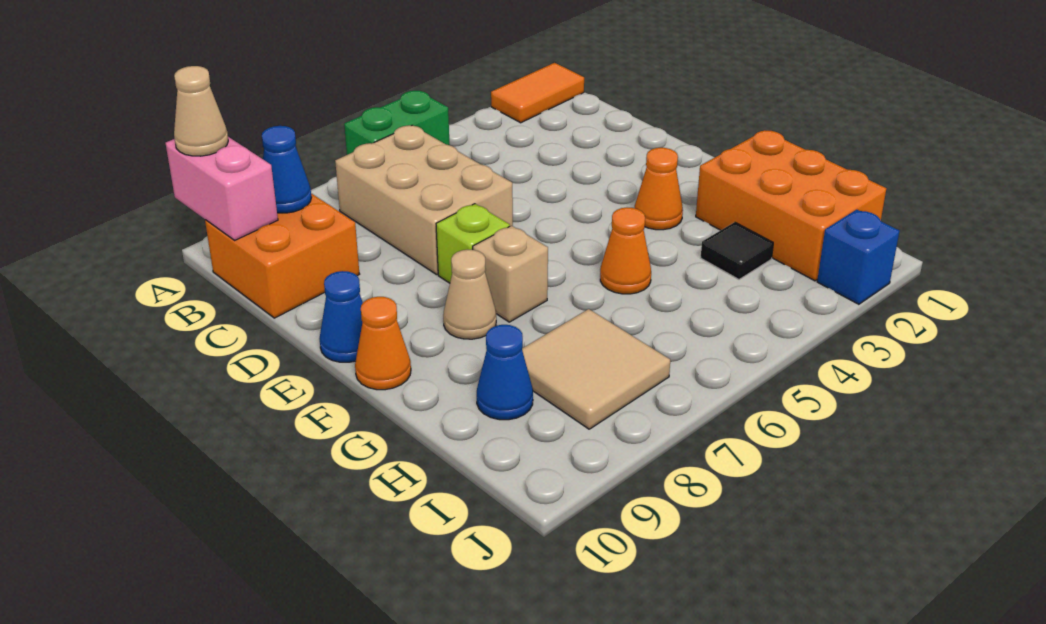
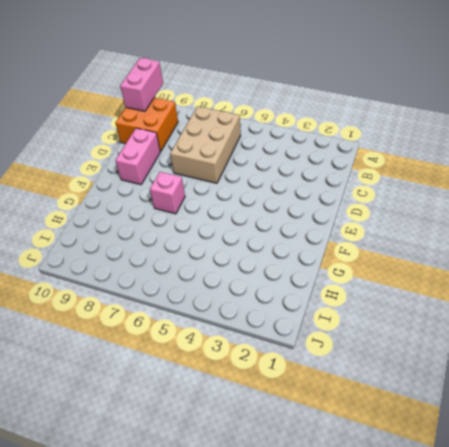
pink 1x2 brick [115,128,160,185] -> none
pink 1x1 brick [150,172,185,214] -> tan 1x1 brick [473,226,548,322]
none -> orange 1x2 tile [491,63,584,123]
none -> green 1x2 brick [344,91,450,155]
none -> lime 1x1 brick [436,204,510,283]

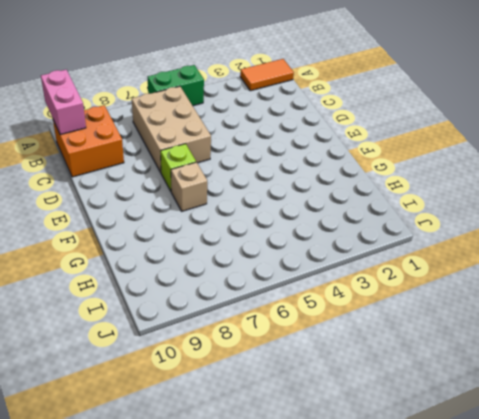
none -> blue 1x1 cone [319,271,363,362]
none -> orange 1x1 cone [635,148,683,230]
none -> tan 1x1 cone [443,250,496,339]

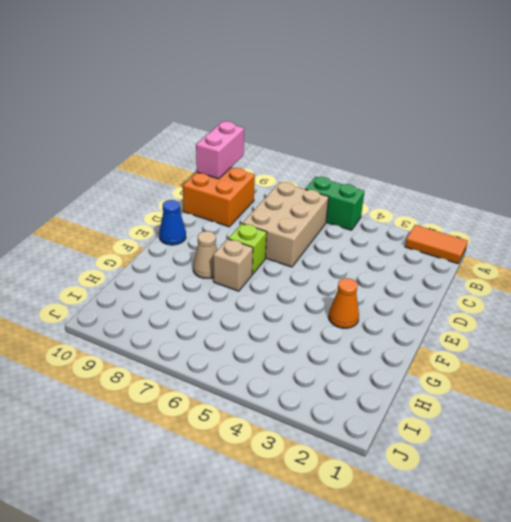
none -> orange 1x1 cone [355,297,411,390]
none -> orange 2x3 brick [696,130,886,281]
none -> orange 1x1 cone [600,207,651,294]

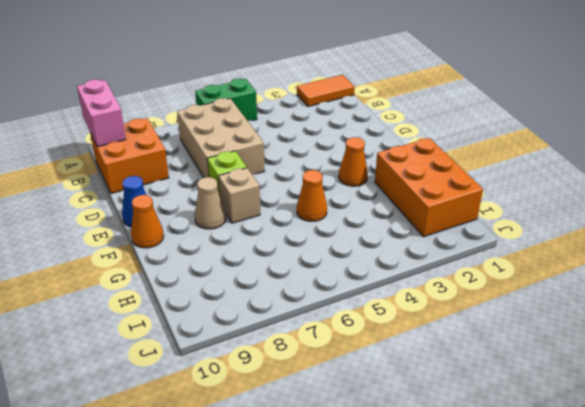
none -> black 1x1 tile [701,222,773,279]
none -> tan 2x2 tile [522,309,670,429]
none -> blue 1x1 cone [477,325,533,420]

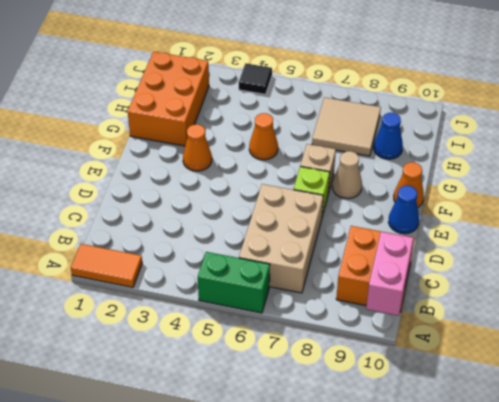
black 1x1 tile [239,63,272,94] -> black 1x1 tile moved to [701,222,773,279]
none -> blue 1x1 brick [817,210,899,304]
none -> blue 1x1 cone [262,126,311,213]
none -> tan 1x1 cone [174,66,228,156]

